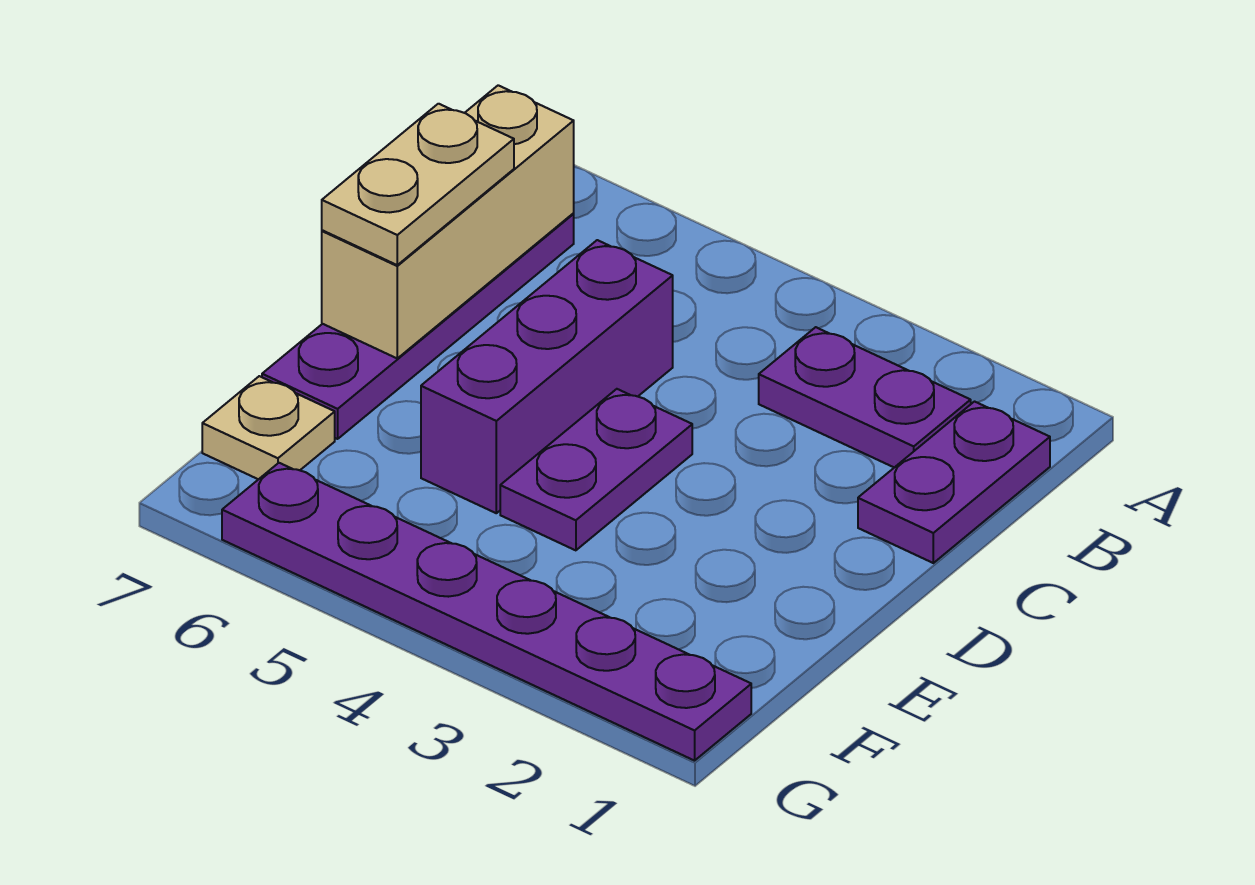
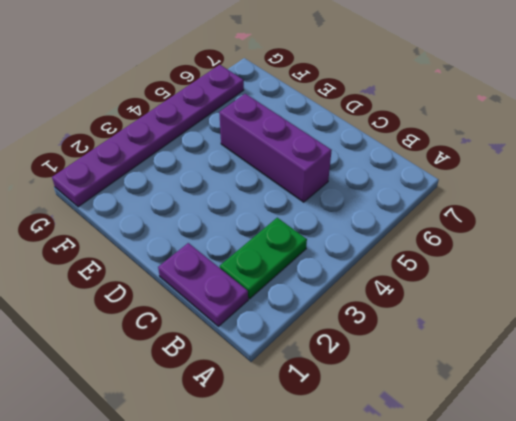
green 1x2 plate [220,218,307,299] -> purple 1x2 plate [759,327,971,467]
none -> purple 1x4 plate [262,214,574,439]
none -> purple 1x2 plate [500,389,692,550]

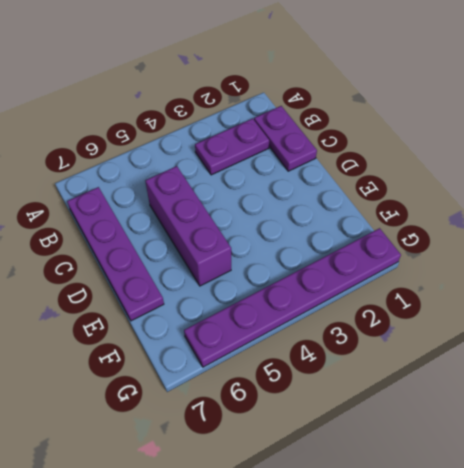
none -> purple 1x2 plate [500,389,692,550]
none -> tan 1x1 plate [202,376,335,479]

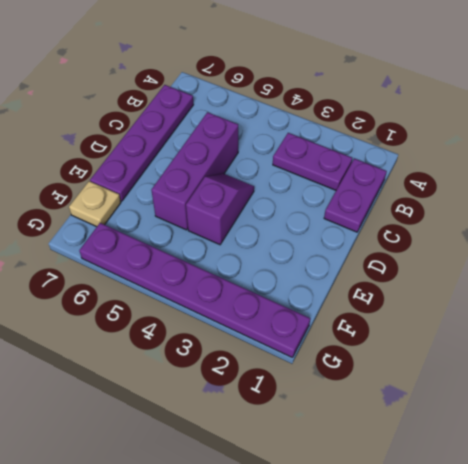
purple 1x2 slope [186,173,254,245] -> purple 1x2 plate [500,389,692,550]
none -> tan 1x3 brick [322,85,574,358]
none -> tan 1x2 plate [322,104,514,265]

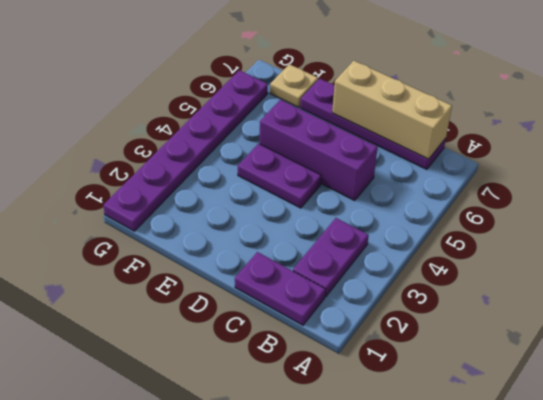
none -> tan 1x2 plate [322,104,514,265]

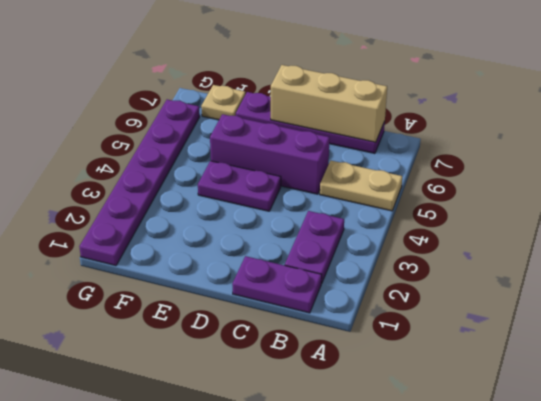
tan 1x2 plate [320,161,402,211] -> tan 1x2 plate moved to [322,104,514,265]

